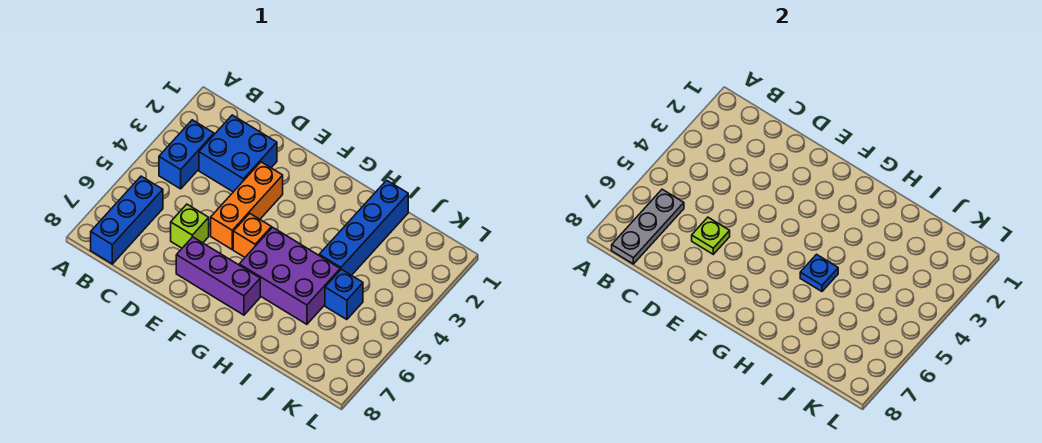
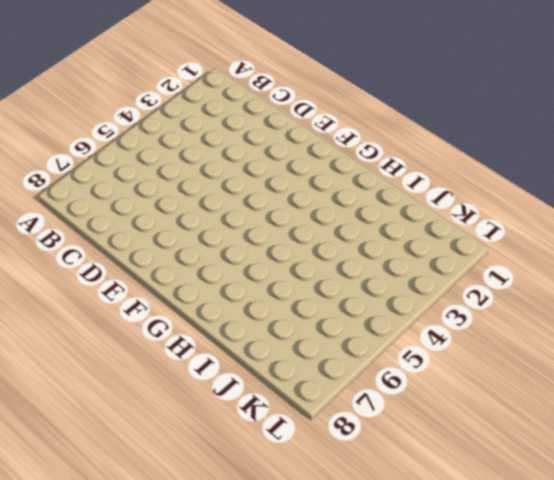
none -> blue 1x2 brick [159,120,214,189]
none -> blue 1x3 brick [91,176,163,264]
none -> blue 2x2 brick [199,115,277,192]

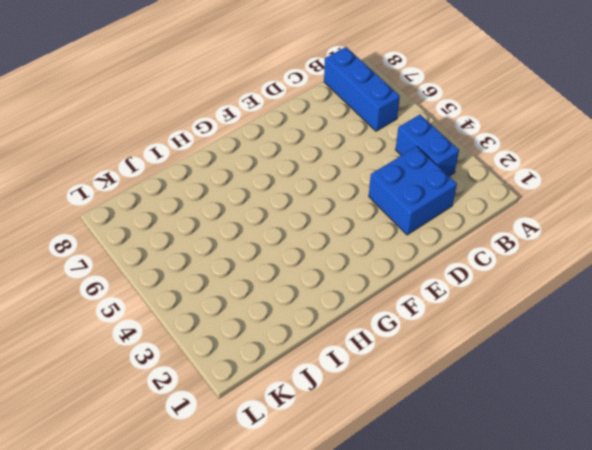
none -> lime 1x1 brick [171,204,209,248]
none -> orange 1x3 brick [211,162,283,249]
none -> purple 1x3 brick [176,237,260,315]

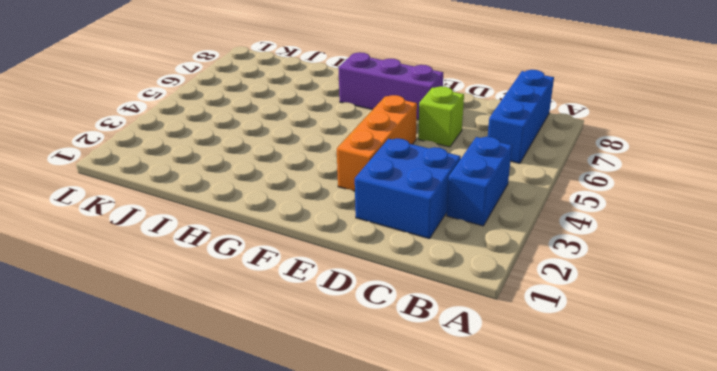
none -> orange 1x1 brick [233,214,272,257]
none -> purple 2x3 brick [239,227,340,324]
none -> blue 1x4 brick [319,180,408,275]

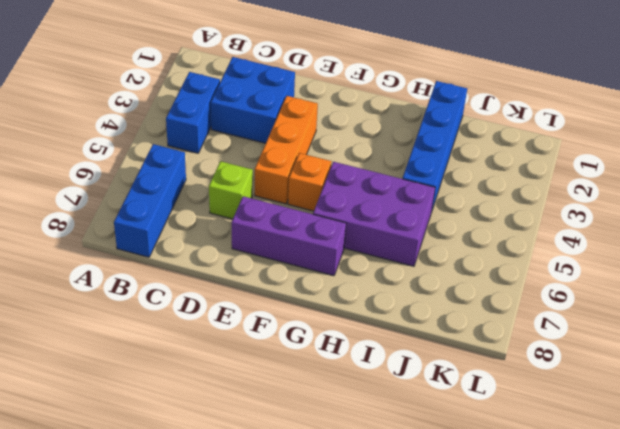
none -> blue 1x1 brick [325,269,363,320]
none -> grey 1x3 plate [612,189,684,264]
none -> lime 1x1 plate [692,218,730,254]

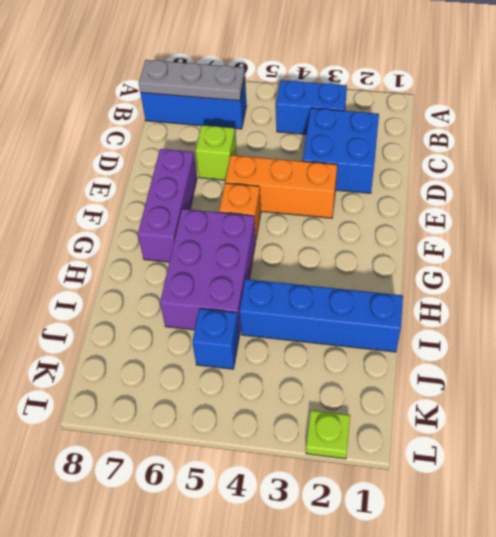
lime 1x1 plate [306,410,350,459] -> lime 1x1 plate moved to [692,218,730,254]
none -> blue 1x1 plate [800,254,838,291]

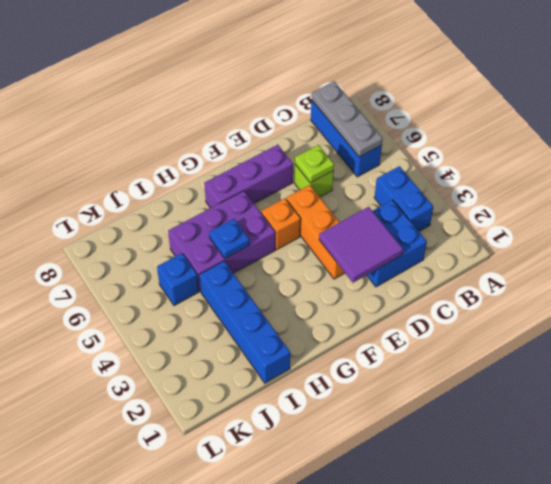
purple 2x2 tile [319,207,403,283] -> none

